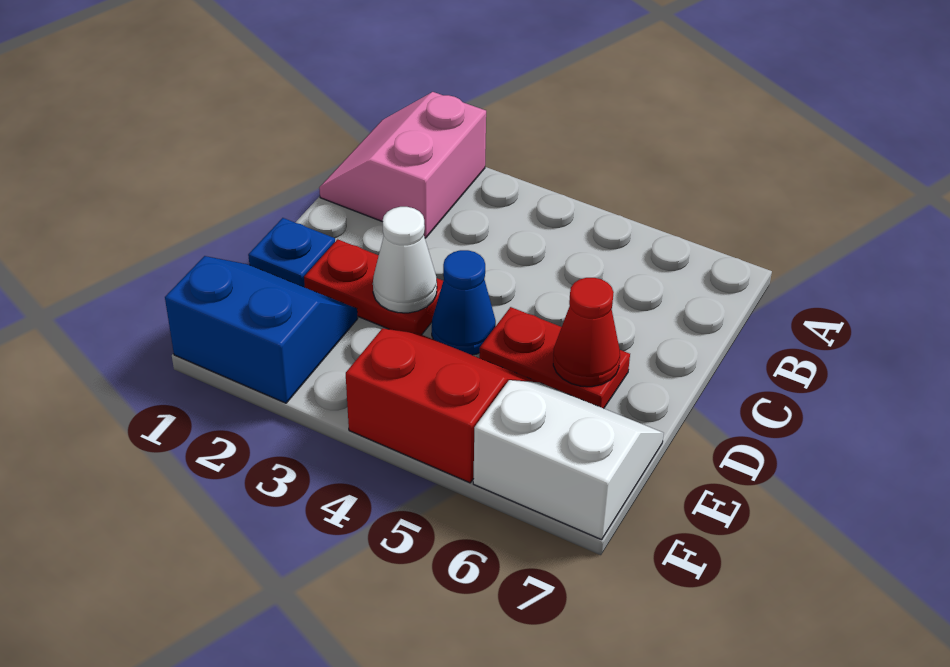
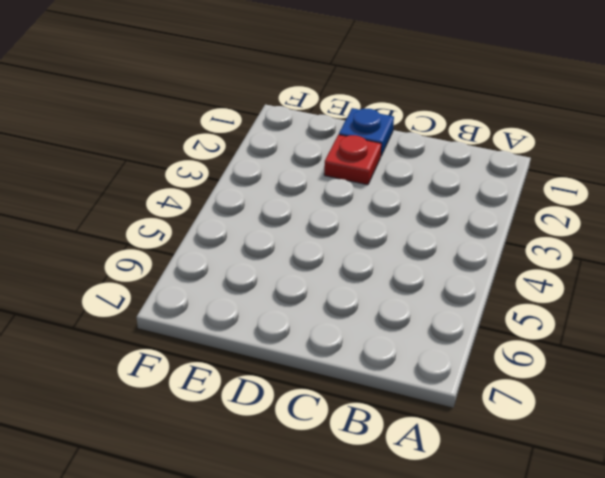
red 1x1 plate [324,135,381,185] -> red 1x2 plate [304,239,443,335]
none -> pink 2x2 slope [319,92,486,238]
none -> blue 1x1 cone [432,250,496,355]

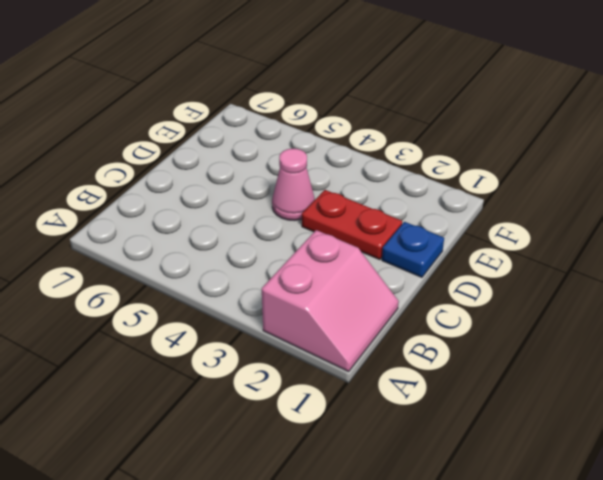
pink 1x1 cone [272,149,315,221] -> blue 1x1 cone [432,250,496,355]
none -> red 1x2 plate [479,307,630,408]
none -> blue 2x2 slope [165,256,358,403]

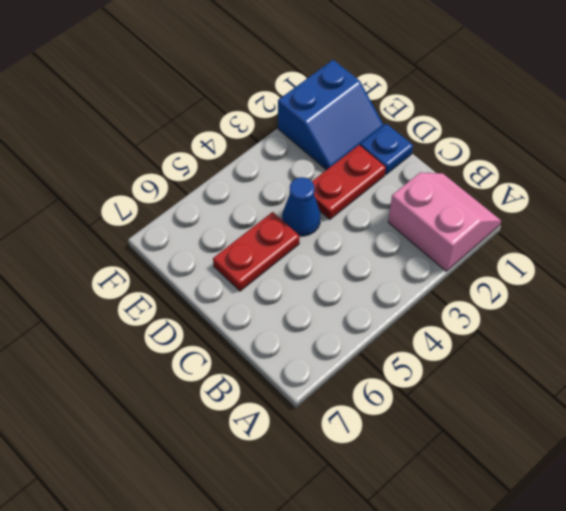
none -> red 2x2 slope [346,328,536,483]
none -> white 2x2 slope [473,380,664,540]

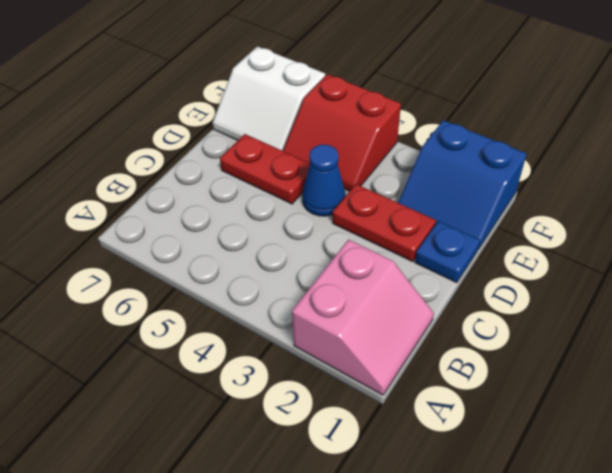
none -> white 1x1 cone [373,207,437,313]
none -> red 1x1 cone [553,278,620,387]

